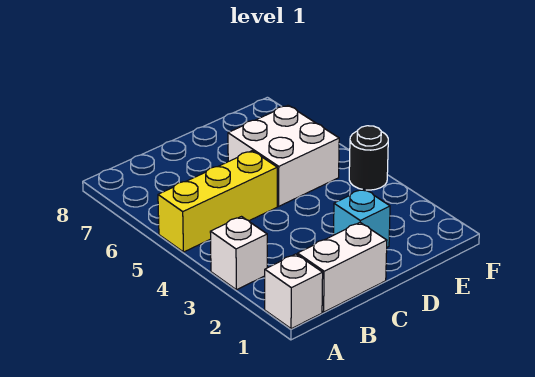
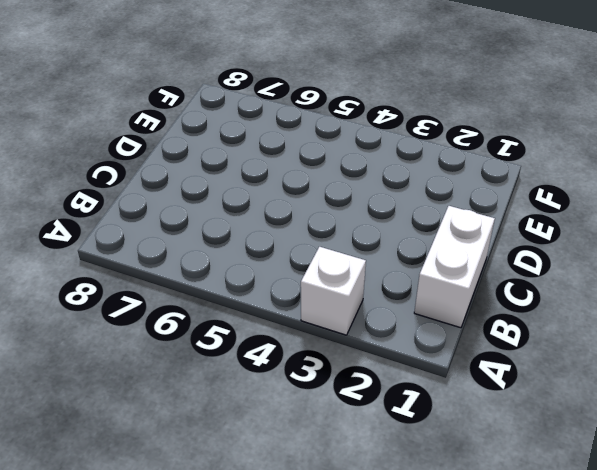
none -> white 1x1 brick [265,254,323,329]
none -> yellow 1x3 brick [158,151,277,252]

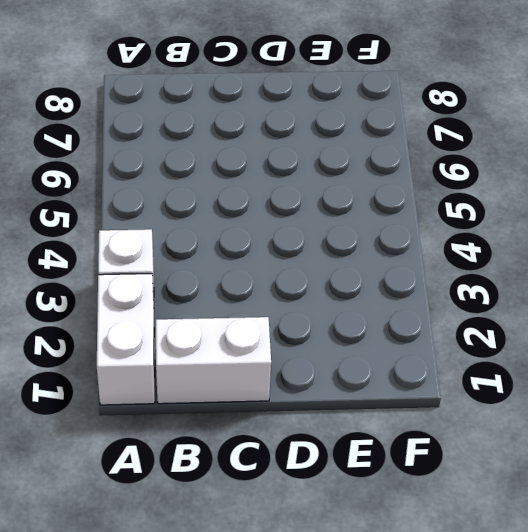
white 1x2 brick [97,274,155,405] -> white 1x1 brick [265,254,323,329]
none -> yellow 1x3 brick [158,151,277,252]
none -> cyan 1x1 brick [334,189,390,247]

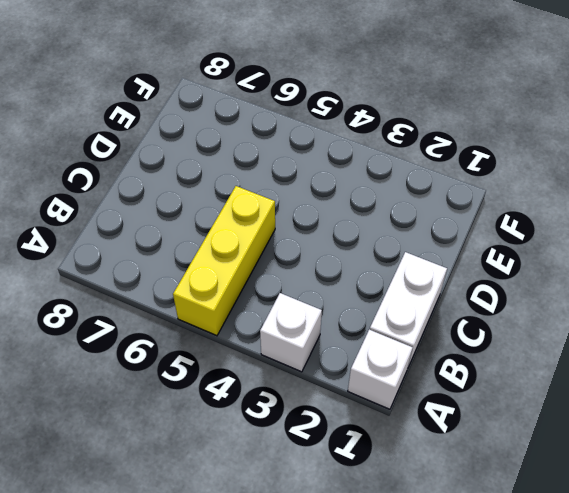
none -> cyan 1x1 brick [334,189,390,247]
none -> white 2x2 brick [228,105,339,206]

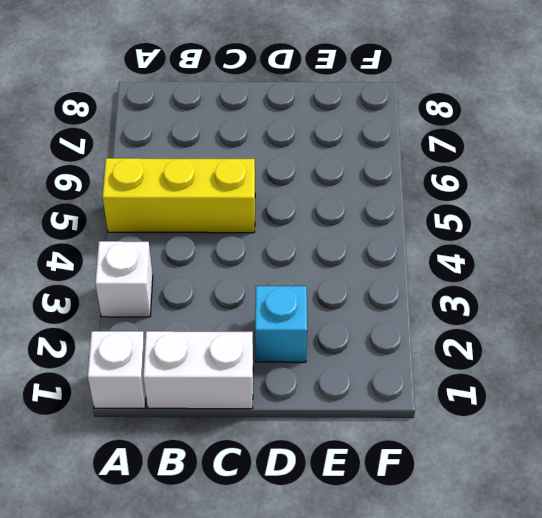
none -> white 2x2 brick [228,105,339,206]
none -> black 1x1 round brick [349,126,388,190]

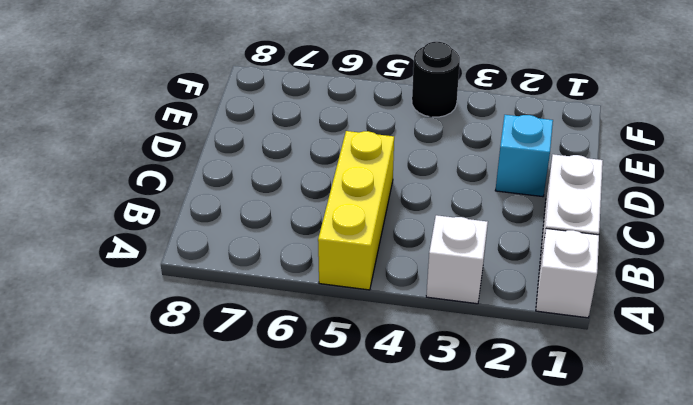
none -> white 2x2 brick [228,105,339,206]

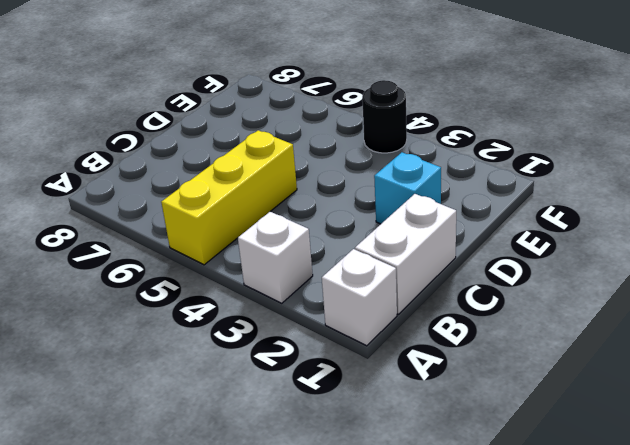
none -> white 2x2 brick [228,105,339,206]

